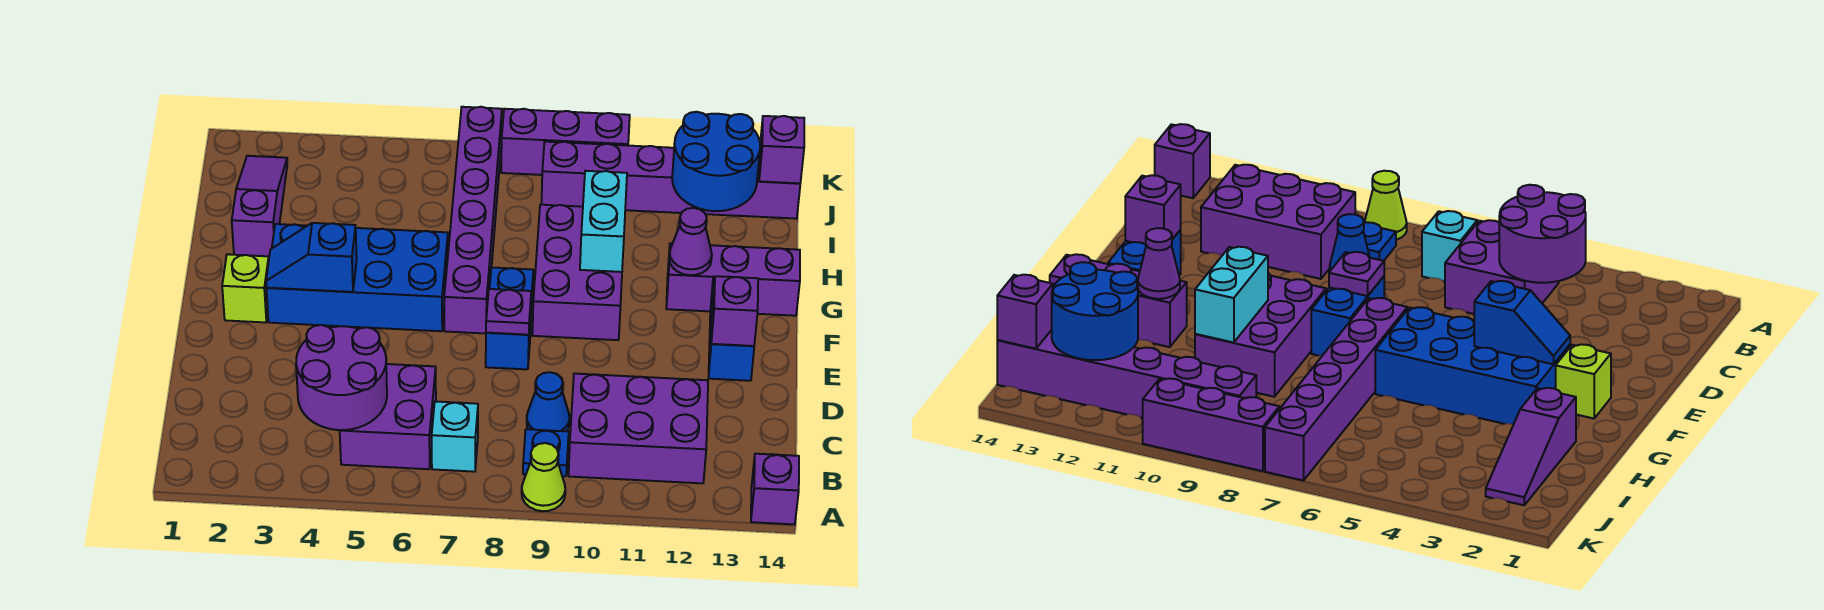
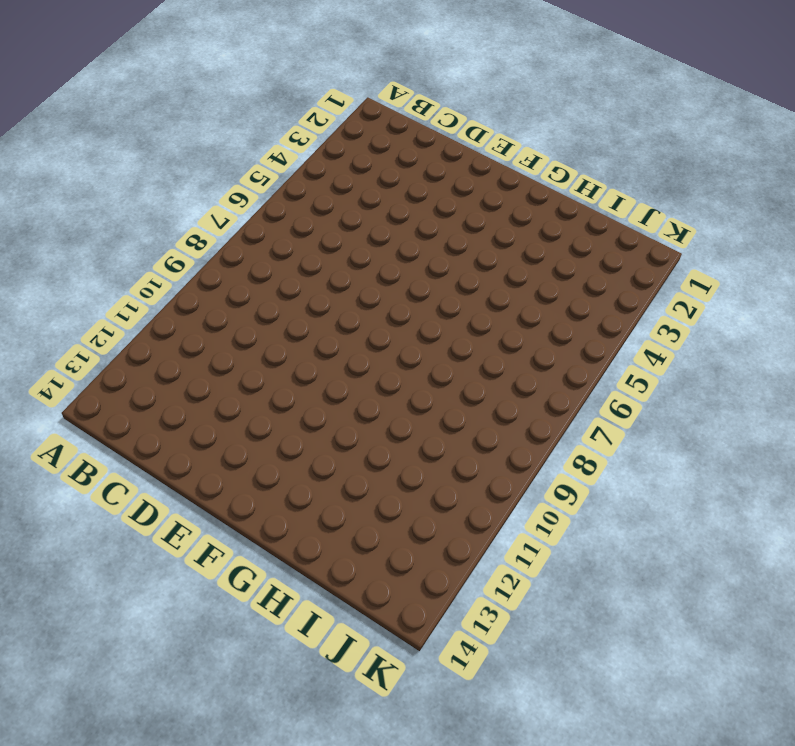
none -> lime 1x1 cone [522,443,565,511]
none -> purple 1x1 brick [751,454,799,524]
none -> purple 2x2 brick [340,364,436,469]

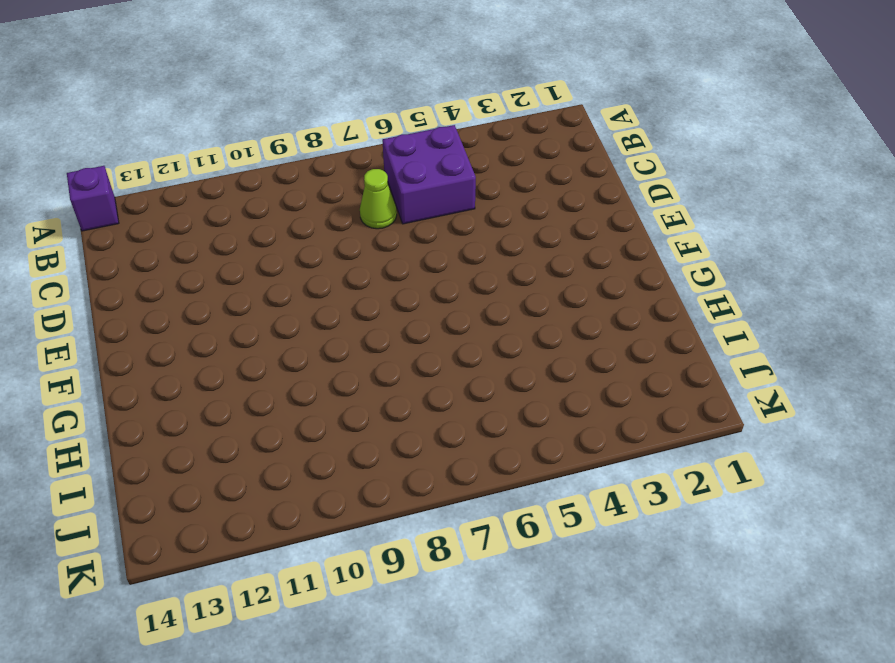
lime 1x1 cone [360,169,397,229] -> lime 1x1 cone moved to [522,443,565,511]
none -> cyan 1x1 brick [432,402,478,472]
none -> blue 1x1 plate [523,429,569,476]
none -> purple 2x3 brick [569,374,708,483]

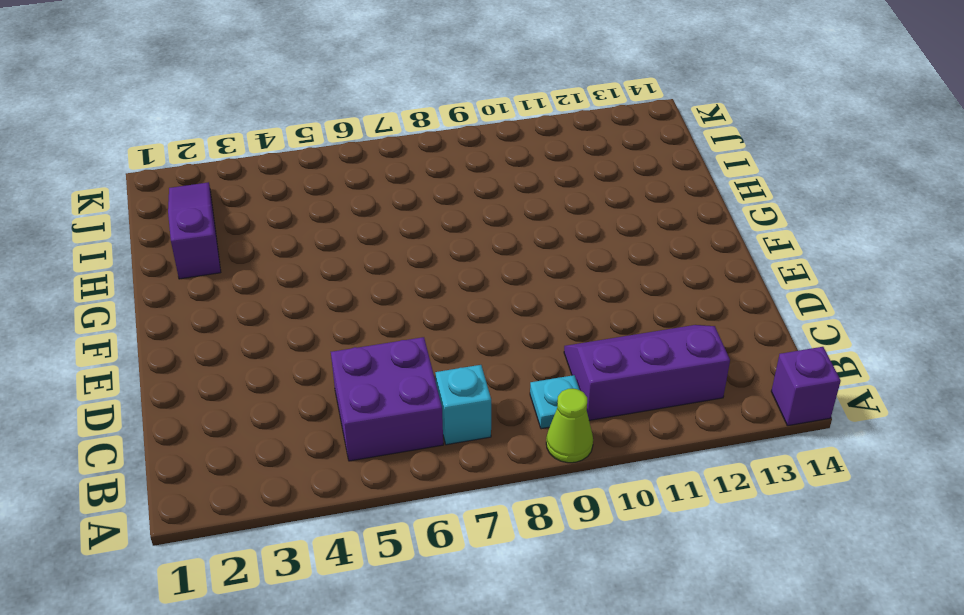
cyan 1x1 plate [530,375,579,429] -> blue 1x1 plate [523,429,569,476]
purple 2x3 slope [564,325,730,420] -> purple 2x3 brick [569,374,708,483]
none -> blue 1x1 cone [527,372,570,431]
none -> blue 1x2 brick [486,267,533,369]
none -> blue 1x2 brick [709,278,754,381]

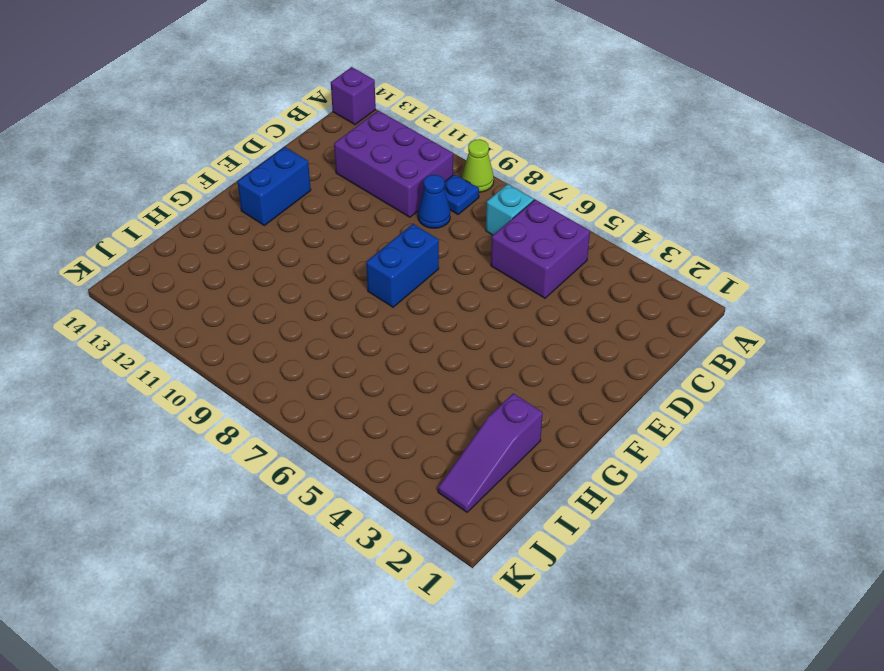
none -> lime 1x1 brick [222,254,269,322]
none -> blue 2x4 brick [266,224,448,331]
none -> purple 1x6 brick [444,107,502,334]

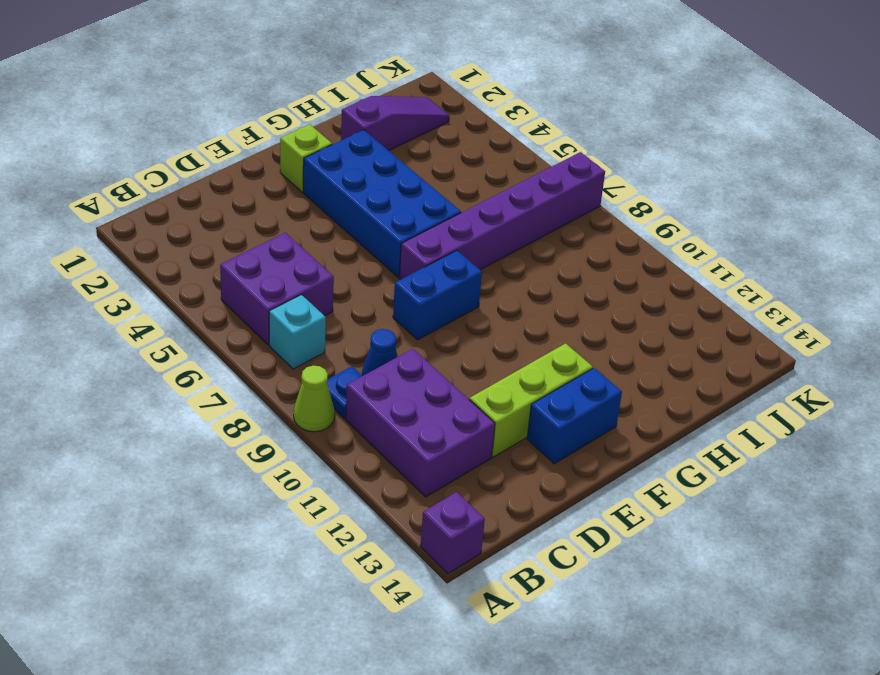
lime 1x3 brick [469,343,593,457] -> none
none -> purple 2x3 brick [532,205,622,340]
none -> purple 1x3 brick [666,243,800,316]
none -> purple 1x6 brick [541,142,800,219]

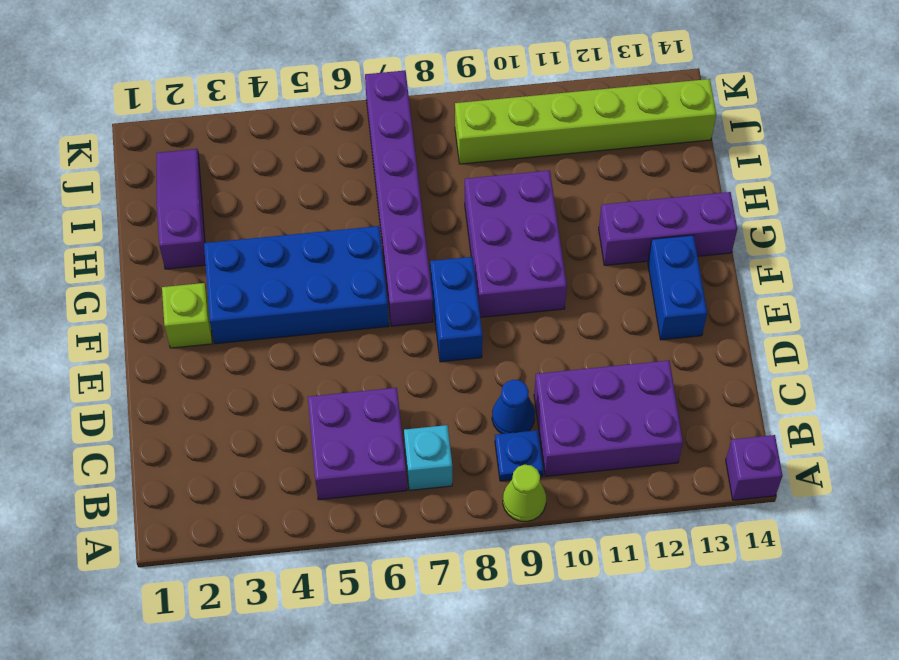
lime 1x6 brick [455,79,716,164] -> purple 1x6 brick [541,142,800,219]
none -> purple 1x3 brick [501,109,630,175]
none -> purple 2x2 round brick [296,325,387,430]
none -> purple 1x1 plate [486,289,531,335]

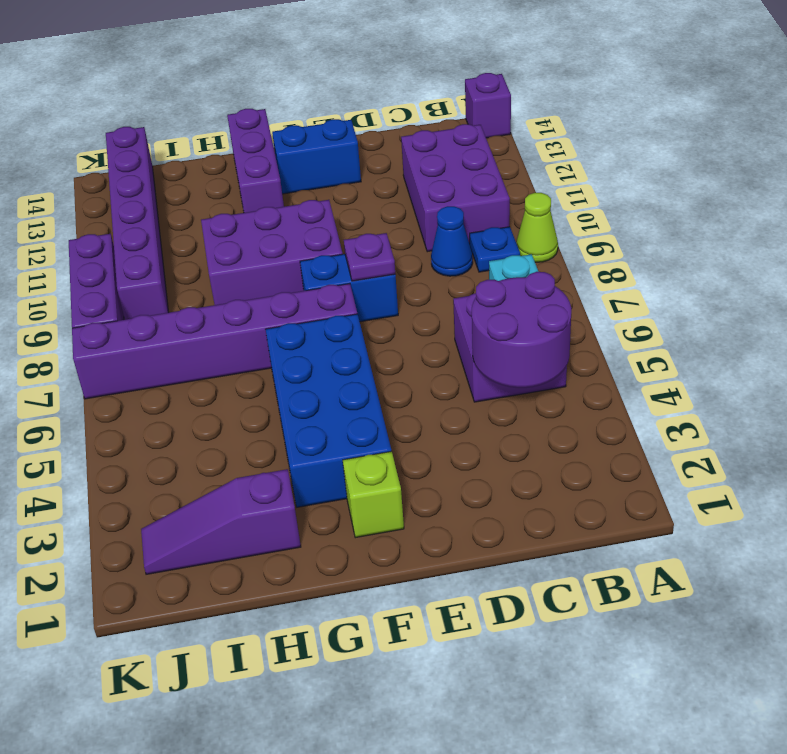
none -> purple 1x1 brick [711,276,758,346]
none -> blue 1x2 slope [266,223,357,292]
none -> cyan 1x2 brick [580,171,627,272]

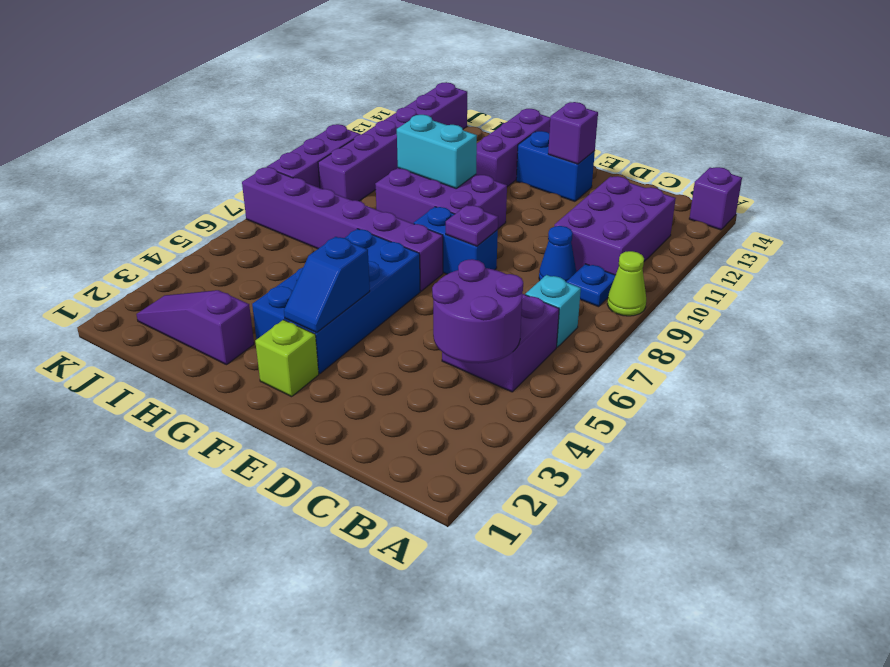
none -> purple 1x1 cone [669,208,712,275]
none -> blue 2x2 round brick [672,112,760,211]
none -> purple 1x1 brick [759,116,804,183]

